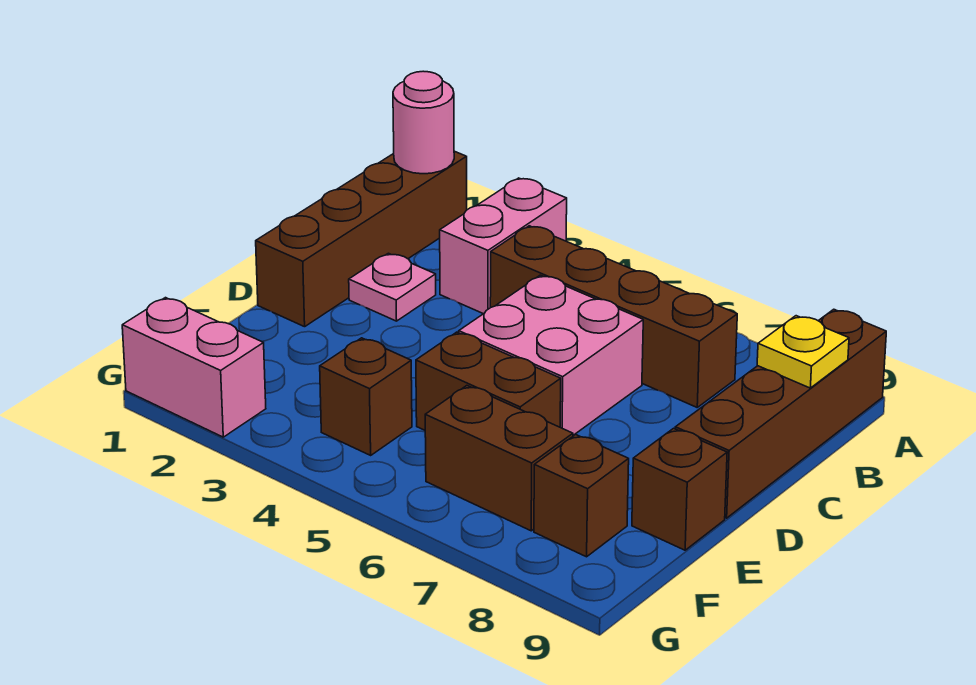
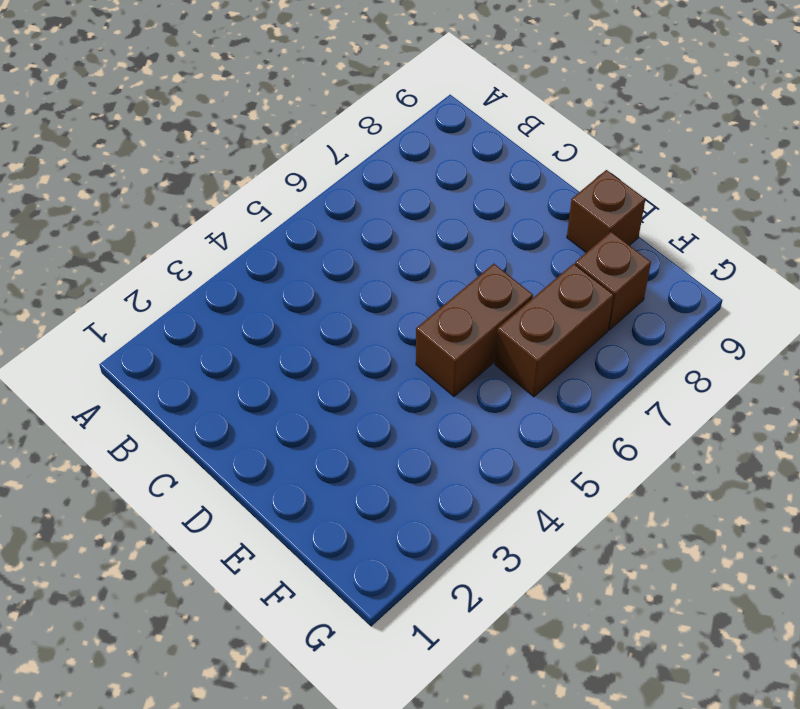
none -> brown 1x4 brick [256,151,467,327]
none -> pink 1x2 brick [440,178,567,314]
none -> brown 1x4 brick [675,309,886,518]

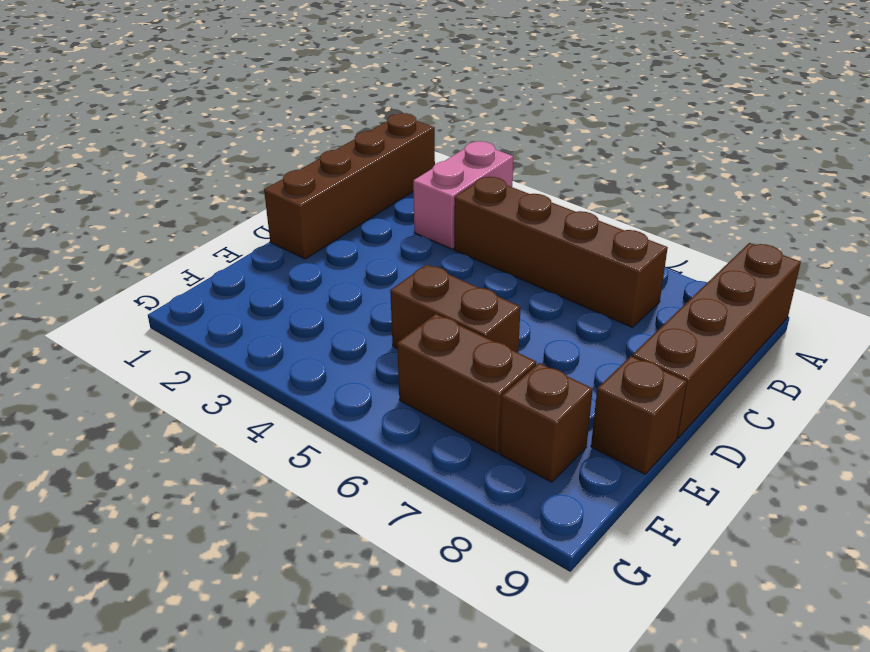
none -> pink 1x1 plate [349,253,436,321]
none -> pink 2x2 brick [459,275,643,435]
none -> brown 1x1 brick [320,338,412,455]

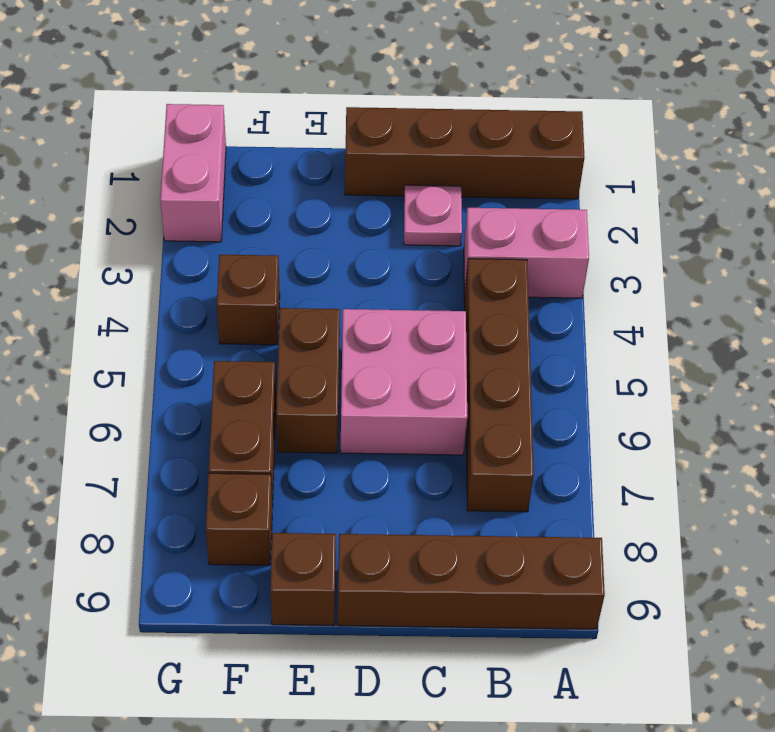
none -> pink 1x1 round brick [393,71,454,174]
none -> yellow 1x1 plate [757,316,849,388]

